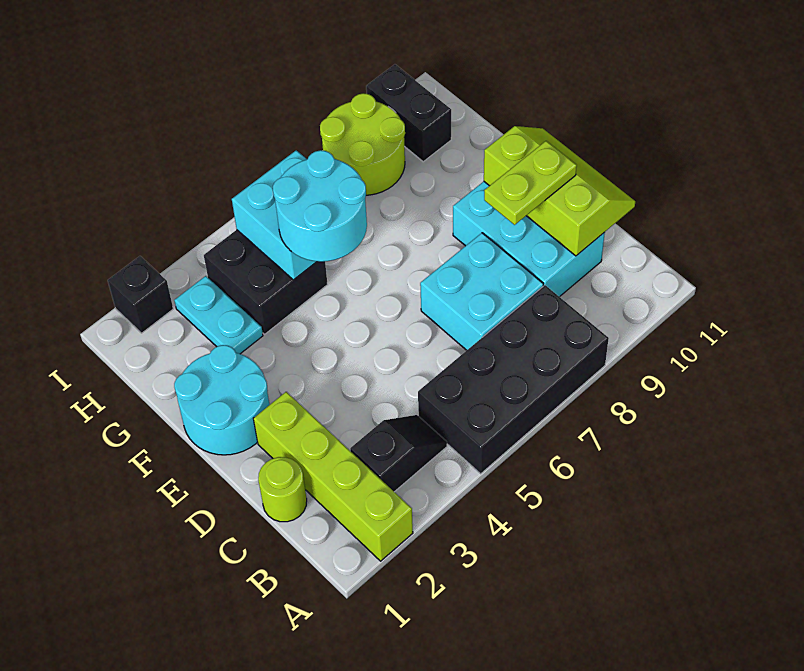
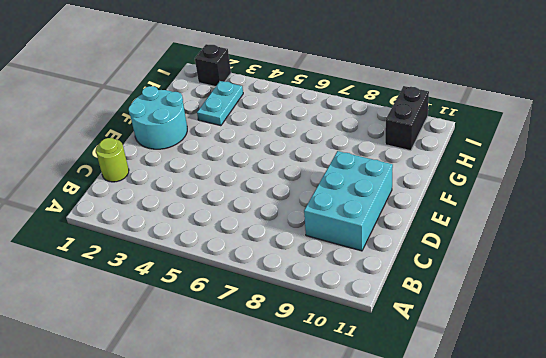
none -> lime 1x4 brick [253,392,413,561]
none -> black 2x4 brick [418,285,609,474]
none -> black 1x2 slope [350,415,447,492]

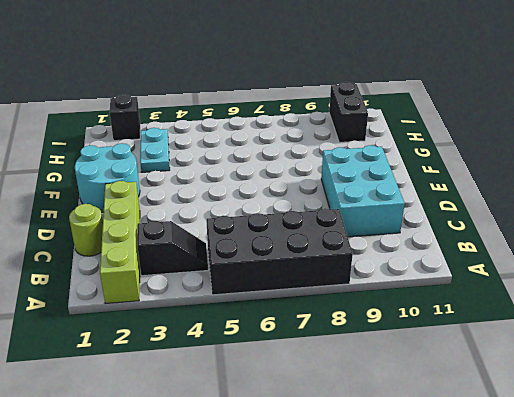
none -> cyan 2x2 brick [420,233,543,350]
none -> black 2x2 brick [204,230,328,334]
none -> lime 2x2 round brick [320,93,405,195]

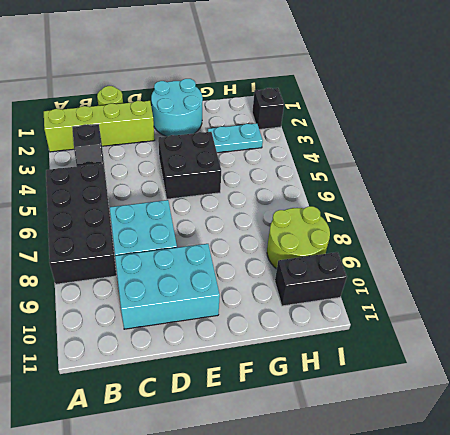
black 2x2 brick [158,132,221,199] -> black 2x2 brick moved to [204,230,328,334]
none -> lime 2x3 slope [484,126,635,256]
none -> cyan 2x2 brick [232,150,317,280]
none -> lime 1x2 plate [484,141,577,225]

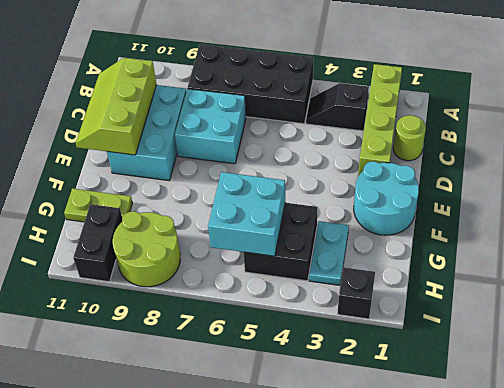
lime 1x2 plate [64,188,132,222] -> lime 1x2 plate moved to [484,141,577,225]
none -> cyan 2x2 round brick [273,150,367,262]

